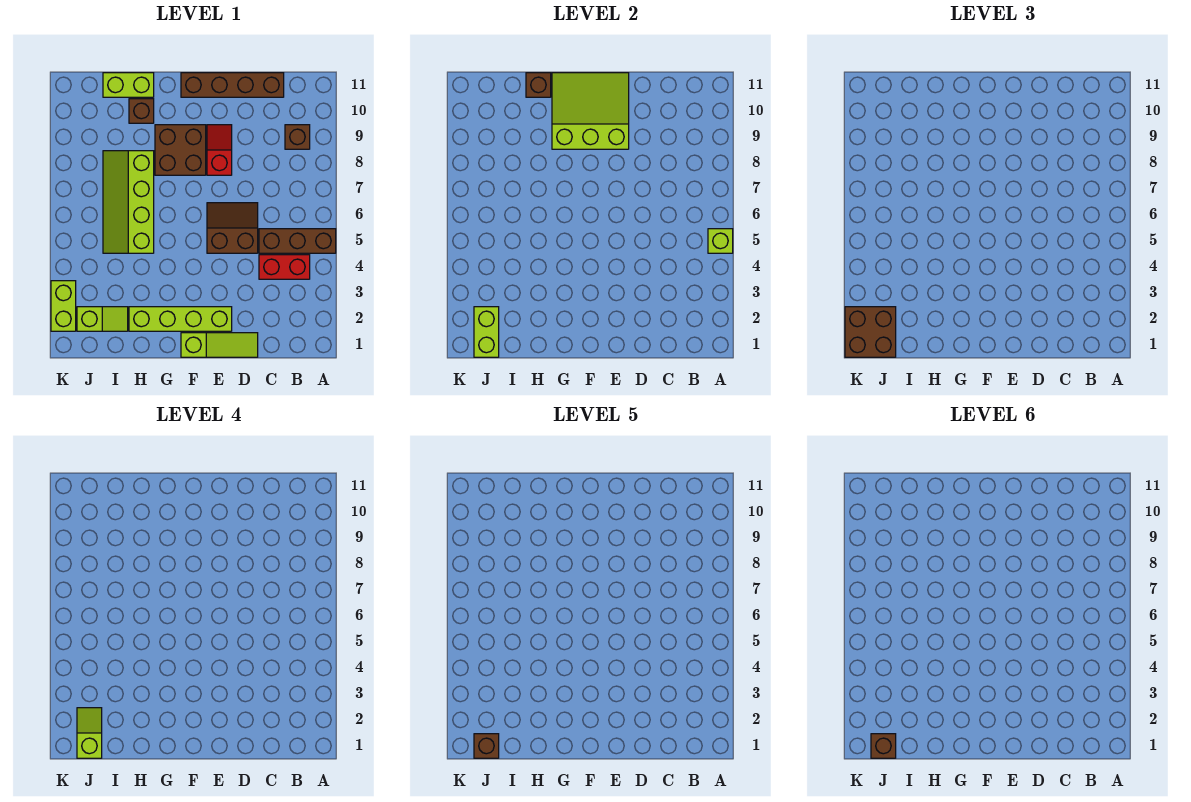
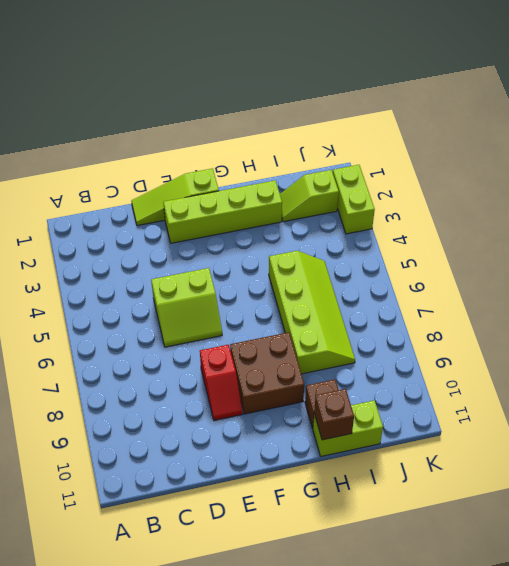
lime 2x2 slope [151,268,222,347] -> brown 2x2 slope [207,203,258,253]
none -> brown 1x3 brick [259,229,336,253]
none -> red 1x2 brick [259,255,310,279]
none -> brown 1x1 brick [285,125,310,149]

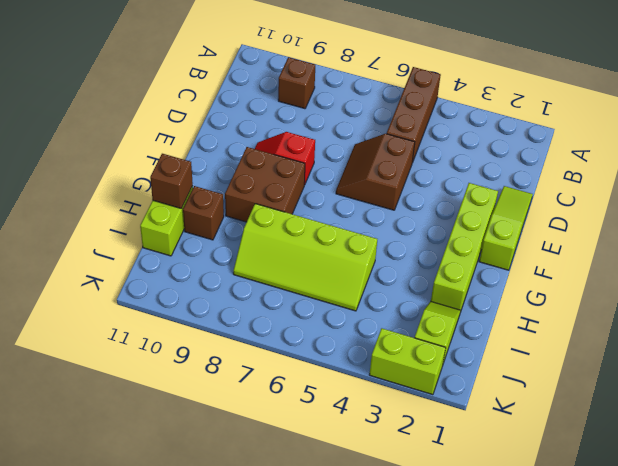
none -> red 1x2 brick [259,255,310,279]
none -> brown 1x4 brick [181,73,284,97]
none -> lime 1x1 brick [708,229,733,253]

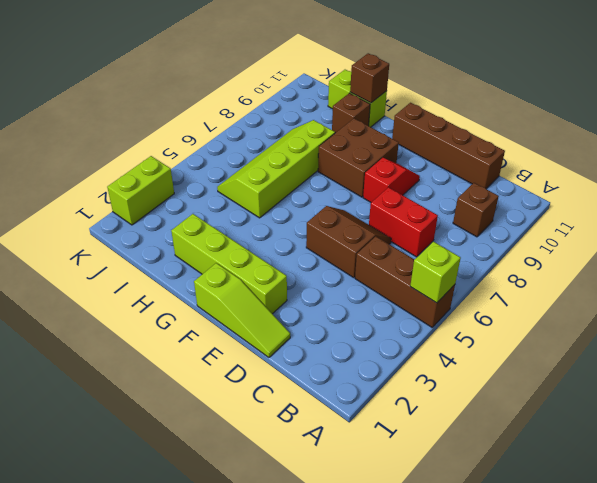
red 1x2 brick [369,187,438,257] -> red 1x2 brick moved to [259,255,310,279]
none -> lime 1x2 slope [77,307,128,331]
none -> lime 3x3 slope [552,73,629,149]
none -> lime 1x2 brick [474,307,499,357]

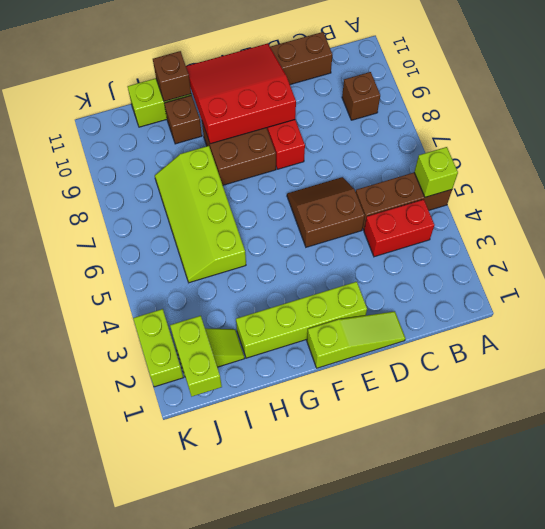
red 3x3 slope [186,43,296,144] -> lime 3x3 slope [552,73,629,149]
none -> brown 2x2 brick [845,307,896,357]
none -> lime 1x2 slope [77,708,102,758]
none -> brown 1x1 brick [474,734,499,758]

